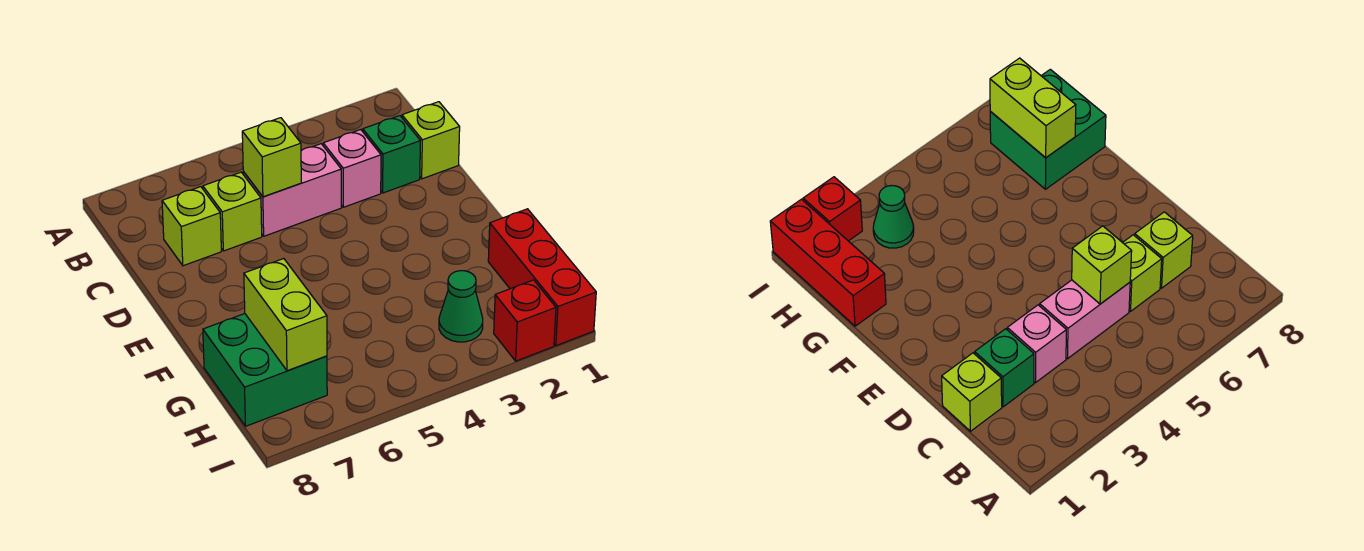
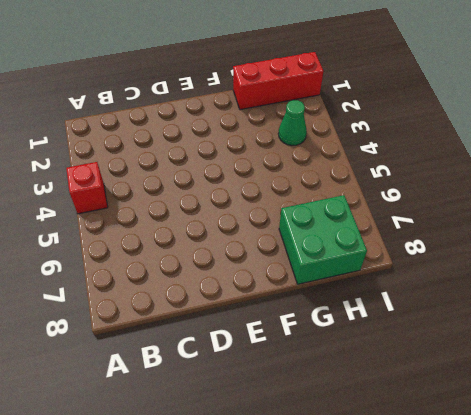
red 1x1 brick [66,162,108,214] -> red 1x1 brick moved to [494,280,556,361]
none -> lime 1x1 brick [402,102,460,179]
none -> green 1x1 brick [363,116,420,193]
none -> pink 1x1 brick [323,130,381,207]

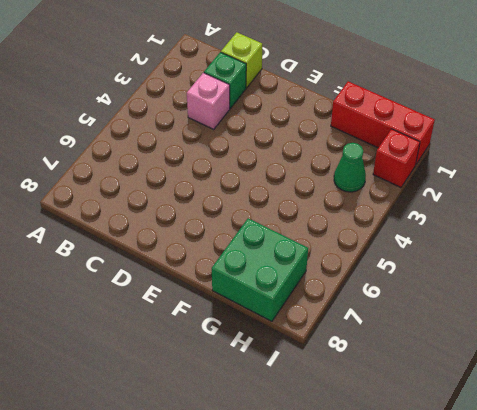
none -> pink 1x2 brick [243,144,341,236]
none -> lime 1x1 brick [203,172,262,251]
none -> lime 1x1 brick [162,187,221,266]

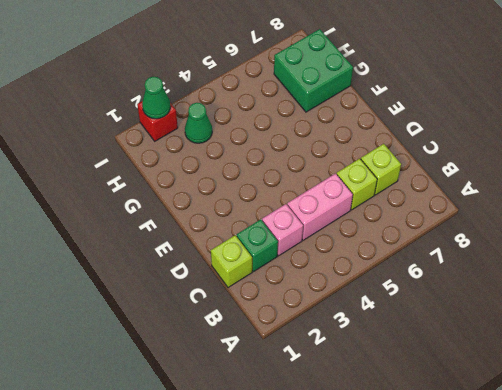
green 1x1 cone [142,77,171,119] -> none
none -> red 1x3 brick [488,209,596,346]
none -> lime 1x1 brick [242,118,301,197]
none -> lime 1x2 brick [244,259,327,371]

